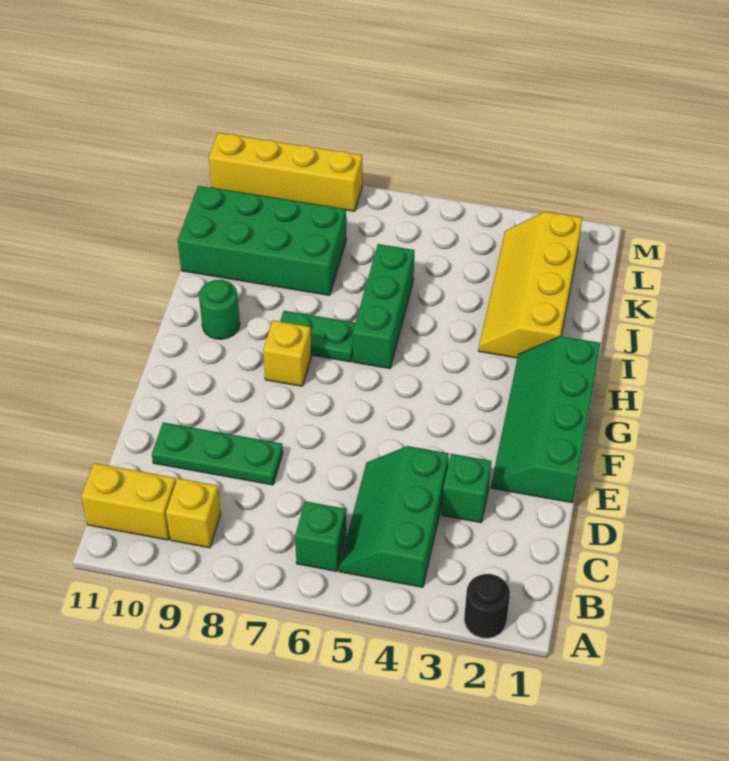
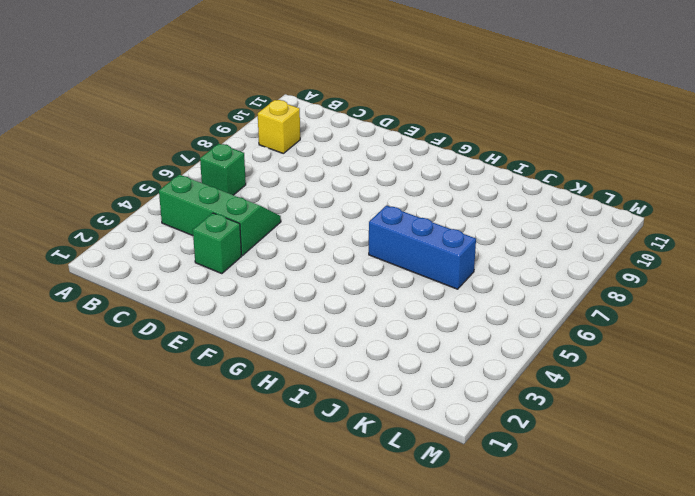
blue 1x3 brick [369,206,476,289] -> green 1x3 brick [353,244,415,369]
none -> black 1x1 round brick [464,574,510,638]
none -> yellow 1x2 brick [81,463,176,540]
none -> green 1x3 plate [152,422,283,485]

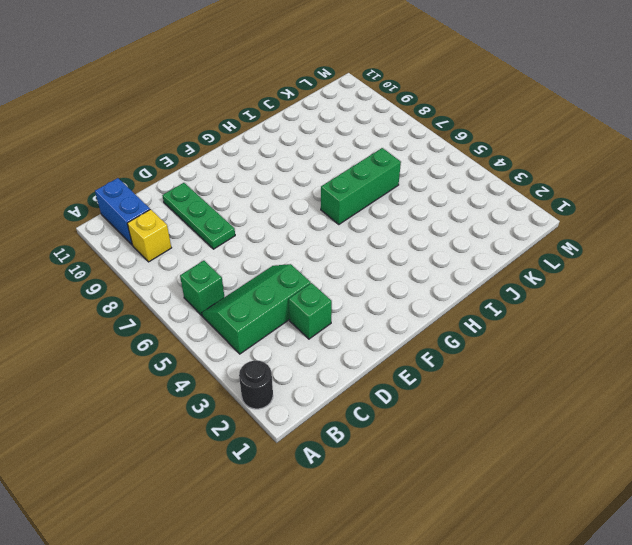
blue 1x2 brick [95,178,150,245] -> yellow 1x2 brick [81,463,176,540]
none -> green 2x4 slope [491,336,600,503]
none -> yellow 1x1 brick [263,321,312,386]
none -> green 1x2 plate [280,311,355,362]

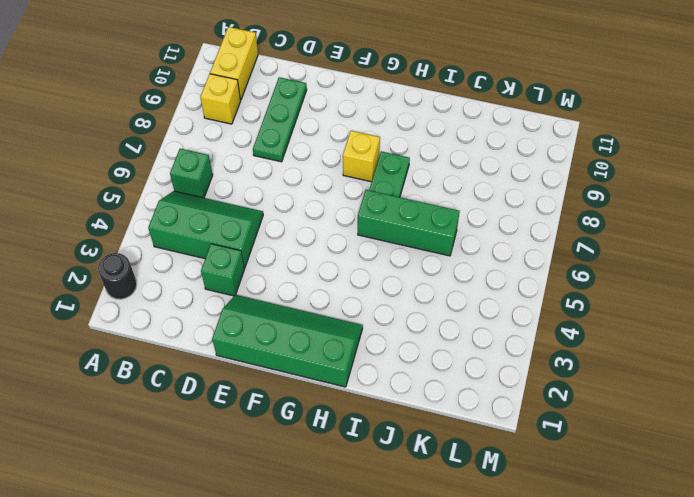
none -> green 1x1 round brick [199,280,240,339]
none -> yellow 2x4 slope [479,212,582,358]
none -> green 2x4 brick [178,186,346,295]

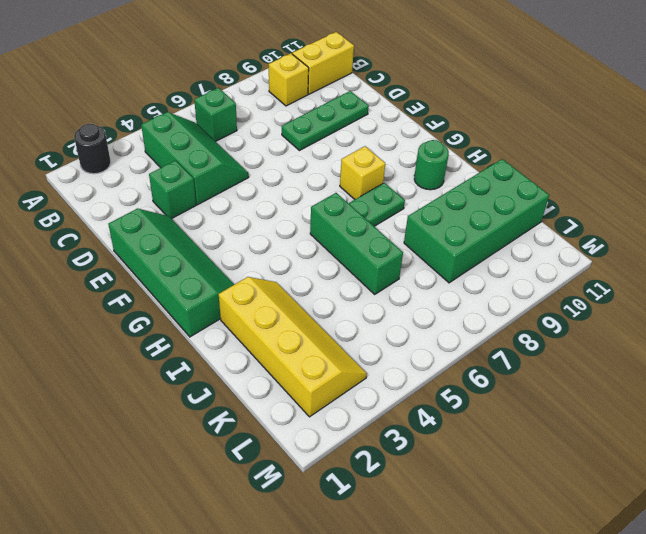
none -> yellow 1x4 brick [209,133,362,211]

